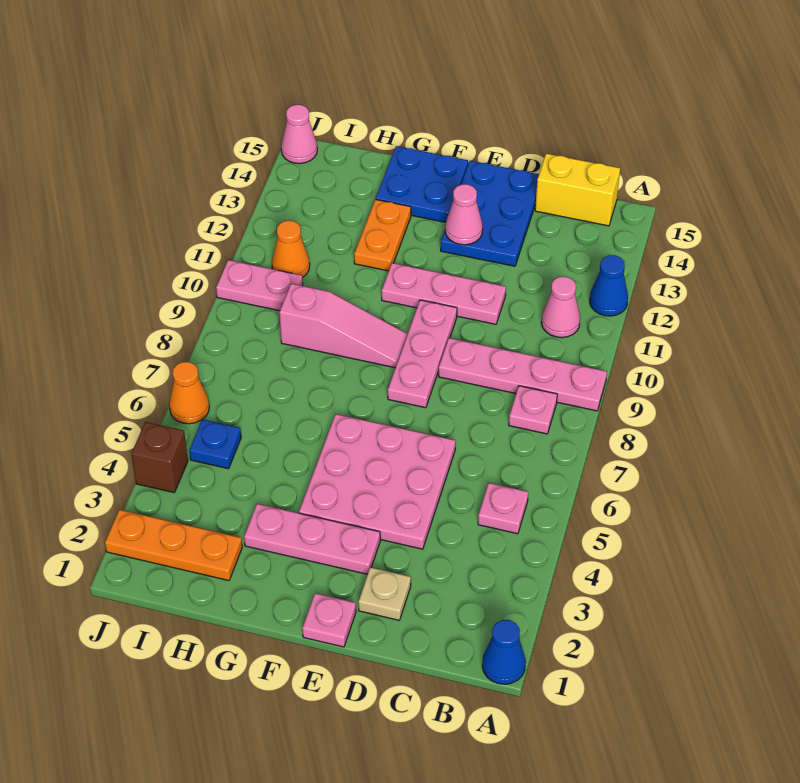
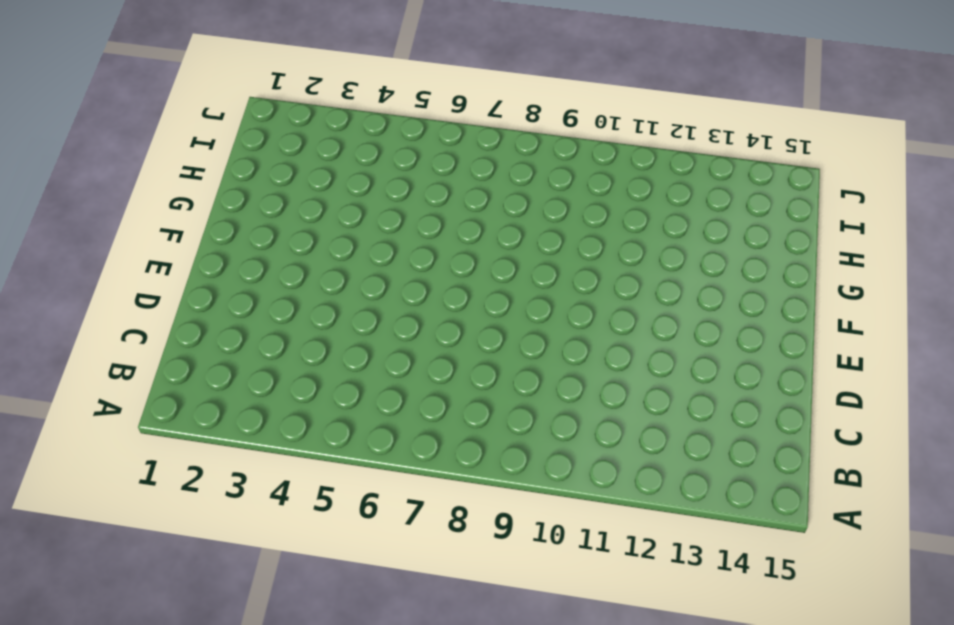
none -> blue 1x1 cone [482,620,526,684]
none -> pink 1x4 plate [439,338,607,411]
none -> blue 1x1 cone [590,255,628,316]

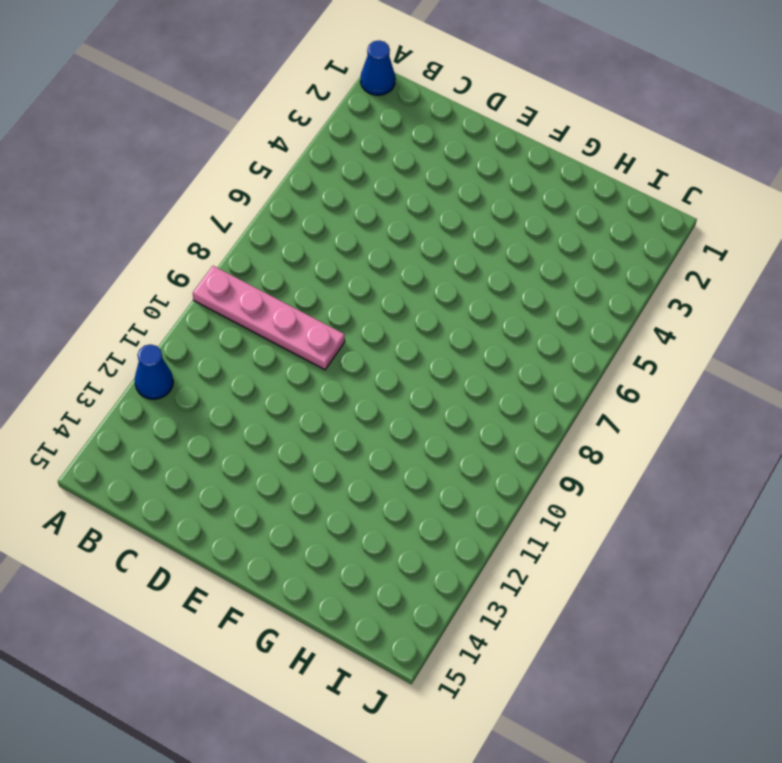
none -> pink 1x1 plate [478,483,528,534]
none -> pink 1x1 plate [509,386,557,434]
none -> pink 1x1 cone [541,277,580,338]

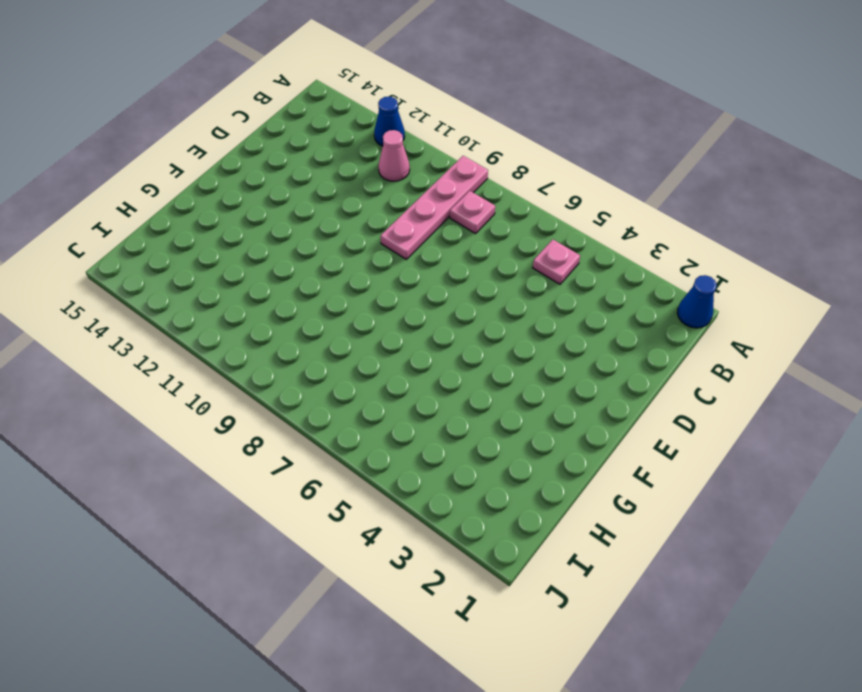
none -> yellow 1x2 brick [535,154,620,226]
none -> tan 1x1 plate [358,567,411,620]
none -> pink 3x3 plate [299,414,456,549]

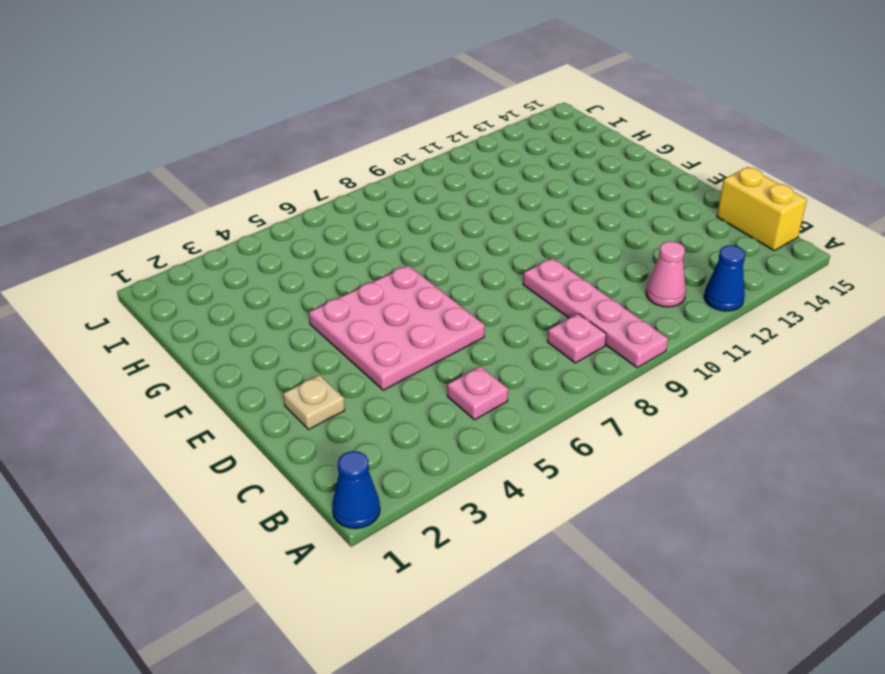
none -> pink 1x3 plate [382,263,506,324]
none -> blue 2x3 plate [441,161,539,266]
none -> pink 1x1 plate [302,593,356,647]

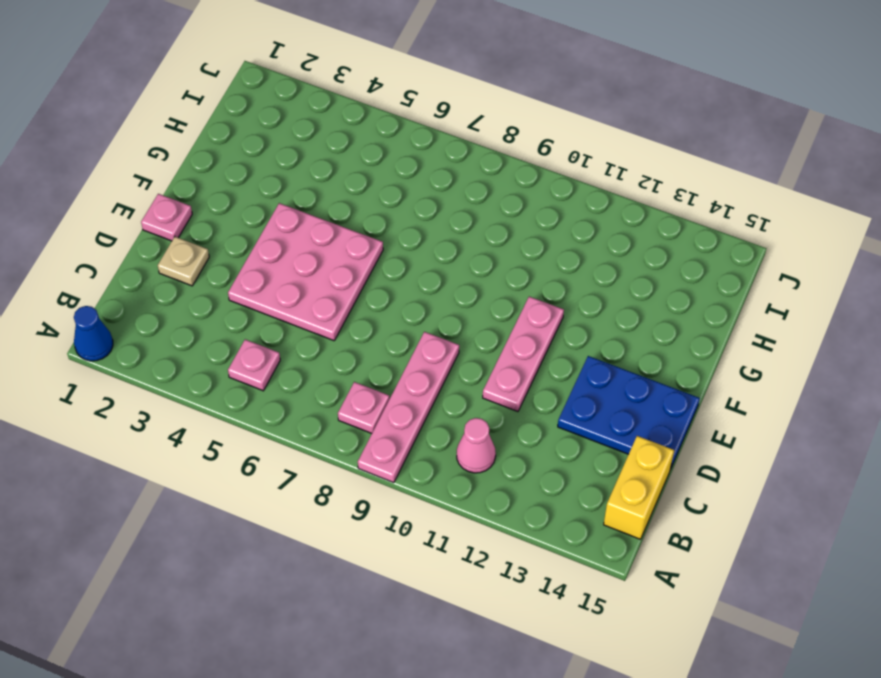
none -> blue 1x1 cone [590,255,628,316]
none -> pink 1x3 plate [244,504,380,574]
none -> pink 1x3 plate [388,300,457,408]

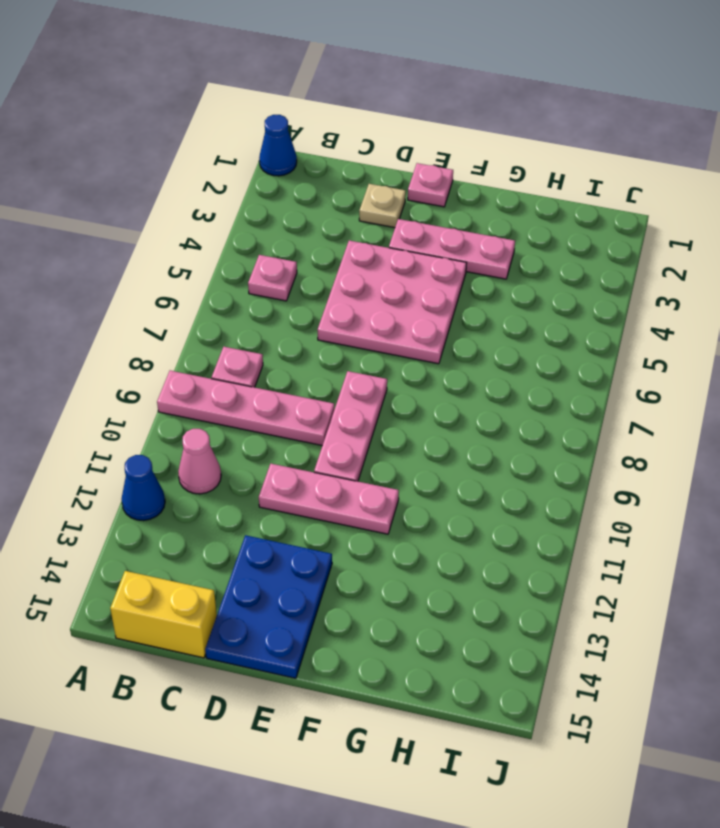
none -> pink 1x3 slope [279,284,407,368]
none -> blue 2x2 plate [376,146,468,222]
none -> orange 1x2 plate [354,199,411,271]

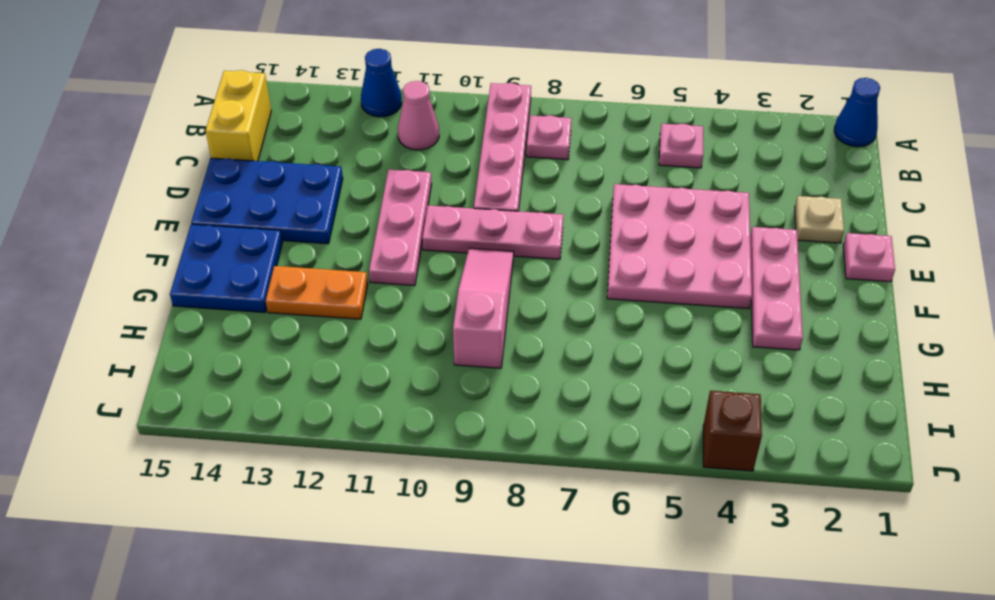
none -> orange 1x3 plate [105,510,242,581]
none -> blue 1x1 plate [189,419,241,469]
none -> pink 1x2 plate [216,260,303,311]

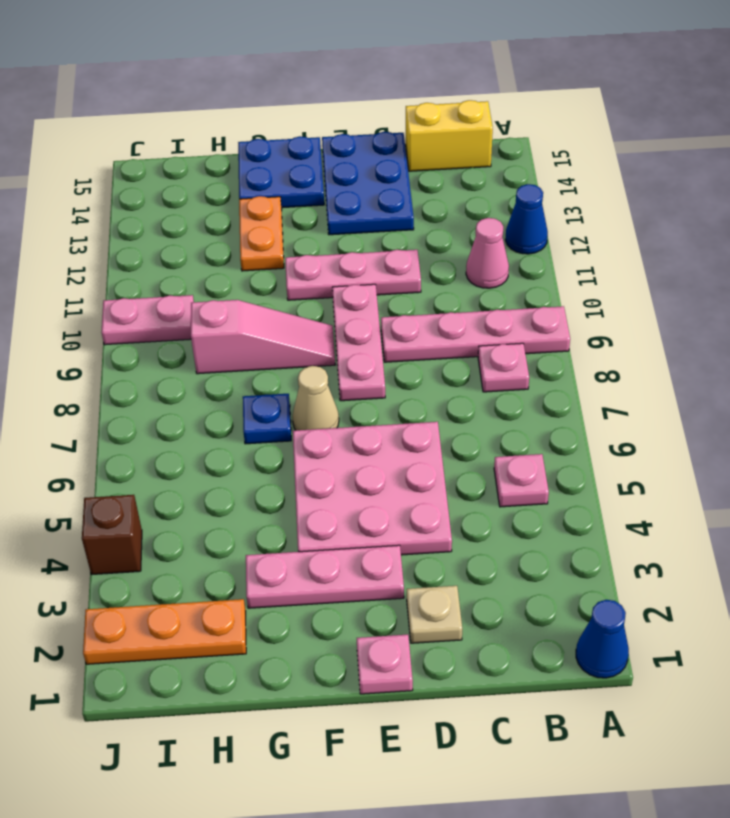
tan 1x1 cone [292,366,339,430] -> none
blue 1x1 plate [243,394,291,444] -> blue 1x1 plate moved to [189,419,241,469]
none -> orange 1x1 cone [272,221,310,278]
none -> orange 1x1 cone [169,362,209,424]
none -> pink 1x1 cone [281,105,317,164]

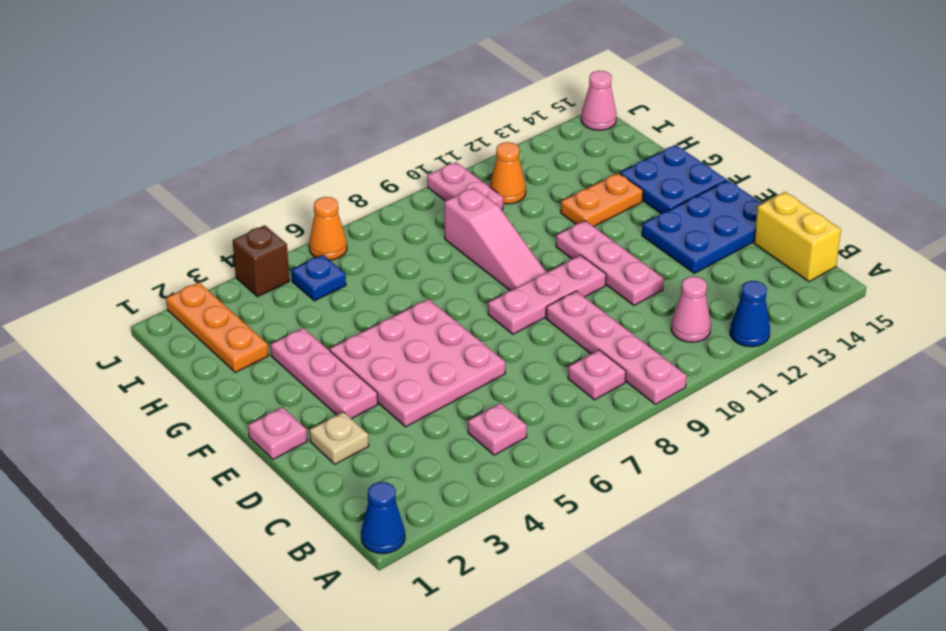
none -> pink 1x1 cone [445,184,483,245]

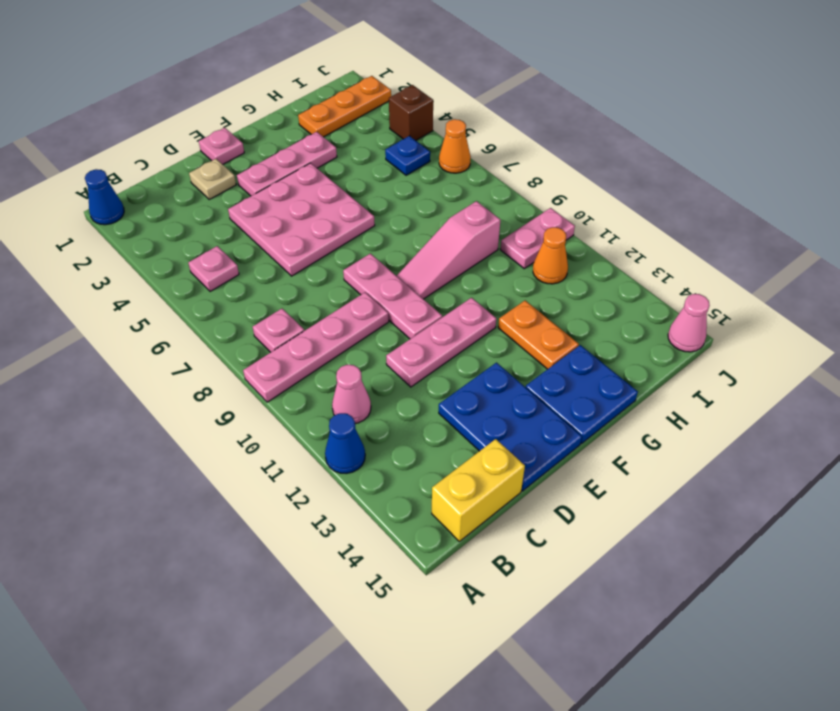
none -> pink 1x1 cone [445,184,483,245]

